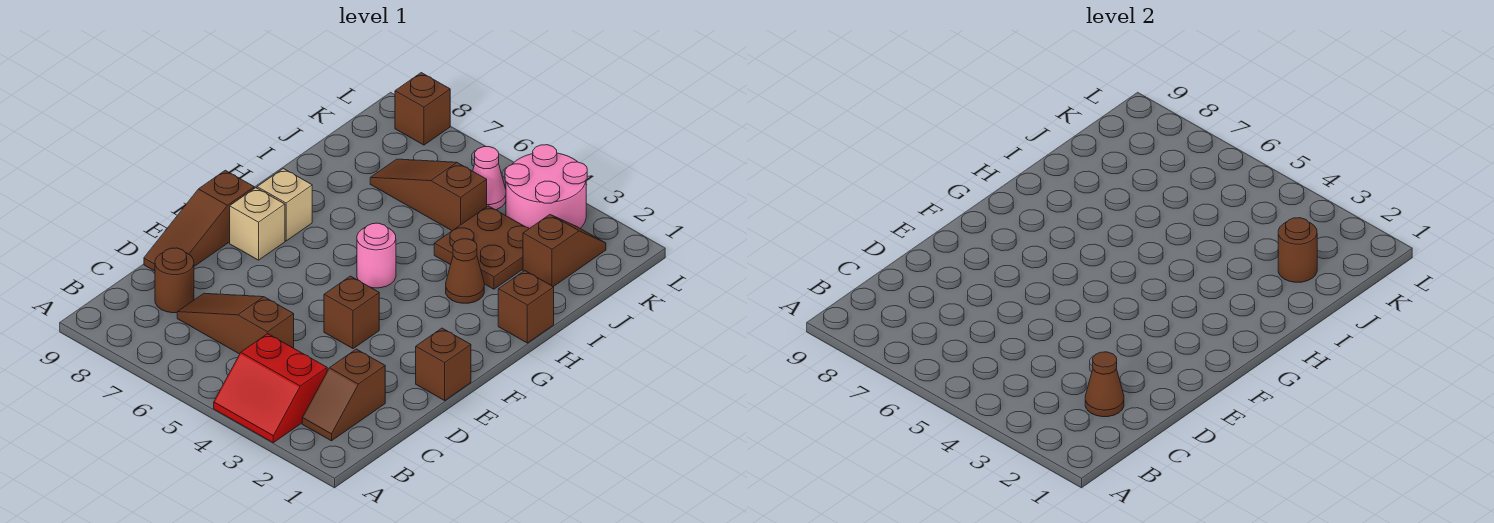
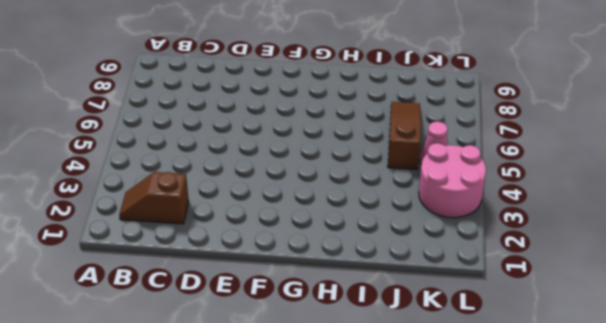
none -> red 2x2 slope [214,334,327,443]
none -> brown 1x3 slope [177,293,294,354]
none -> brown 1x1 round brick [155,248,194,313]

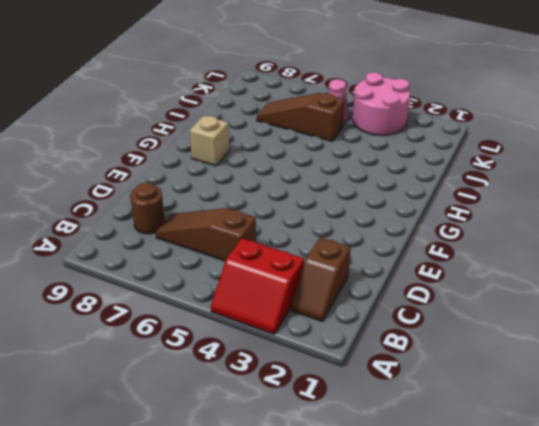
none -> brown 1x3 slope [144,170,254,271]
none -> brown 1x1 brick [416,328,471,400]
none -> brown 1x1 brick [324,276,379,349]

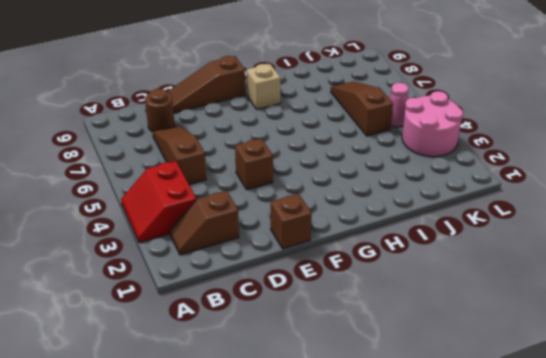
none -> tan 1x1 brick [230,188,285,260]
none -> pink 1x1 round brick [357,223,396,288]
none -> brown 1x1 brick [498,271,554,343]

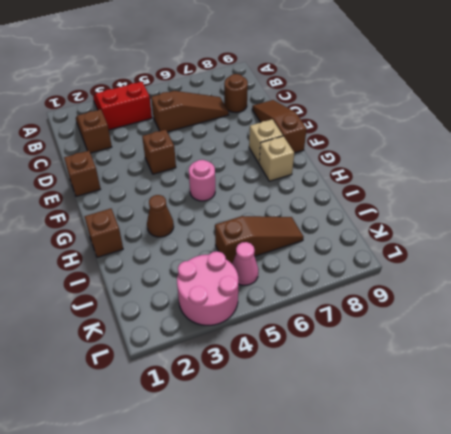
none -> brown 2x2 plate [434,206,529,289]
none -> brown 1x2 slope [523,215,606,287]
none -> brown 1x1 brick [395,73,450,145]

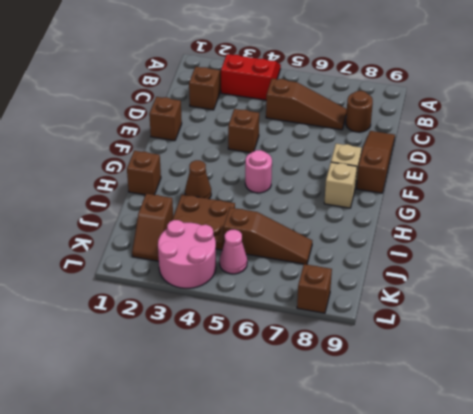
none -> brown 1x1 cone [1085,352,1124,417]
none -> brown 1x1 round brick [1278,218,1317,282]

